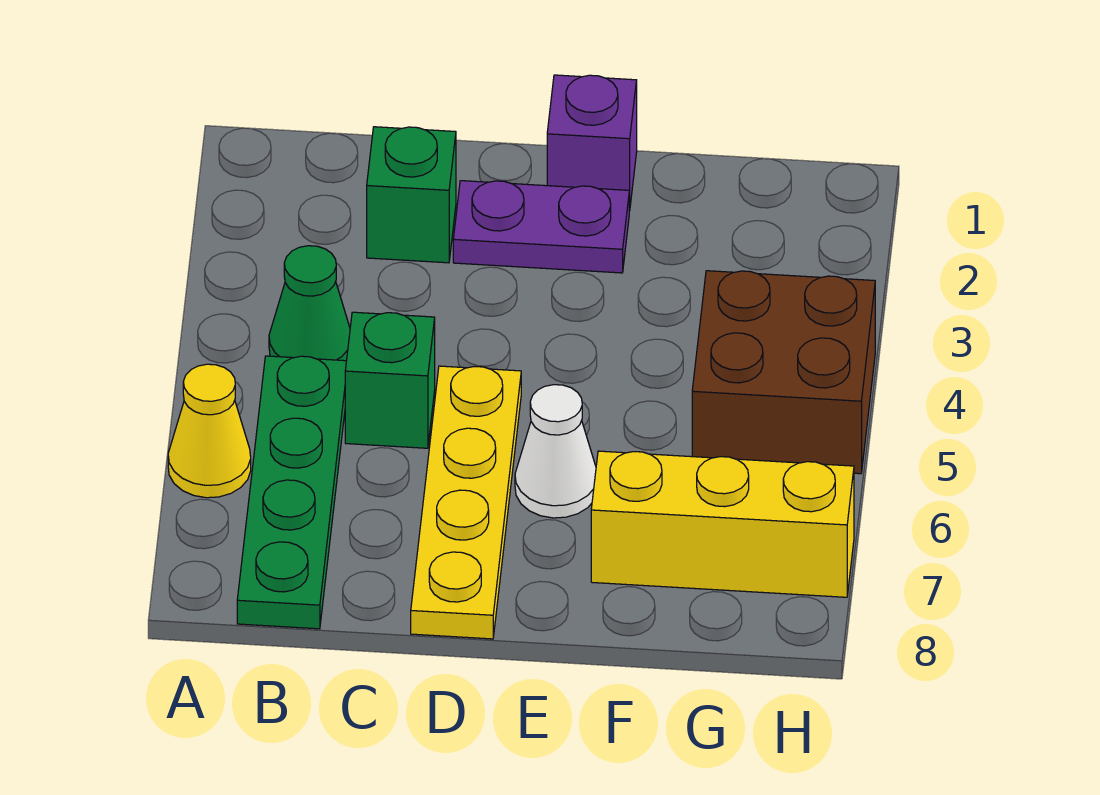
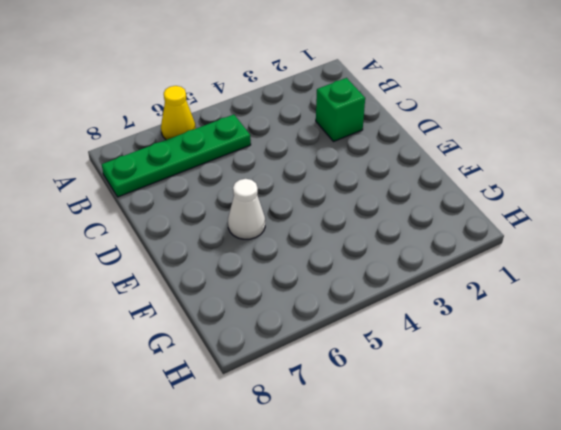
none -> green 1x1 cone [269,246,350,361]
none -> green 1x1 brick [345,312,435,448]

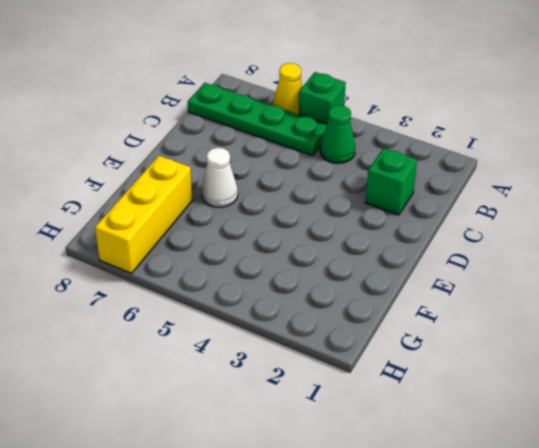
green 1x1 brick [299,72,346,124] -> green 1x1 brick moved to [345,312,435,448]
none -> purple 1x2 plate [453,181,629,273]
none -> yellow 1x4 plate [411,366,521,639]

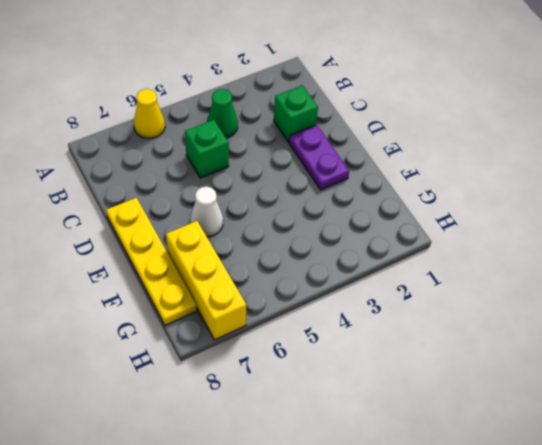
yellow 1x4 plate [106,198,197,325] -> yellow 1x4 plate turned to [411,366,521,639]
none -> green 1x4 plate [237,356,346,629]
none -> purple 1x1 brick [547,75,637,211]

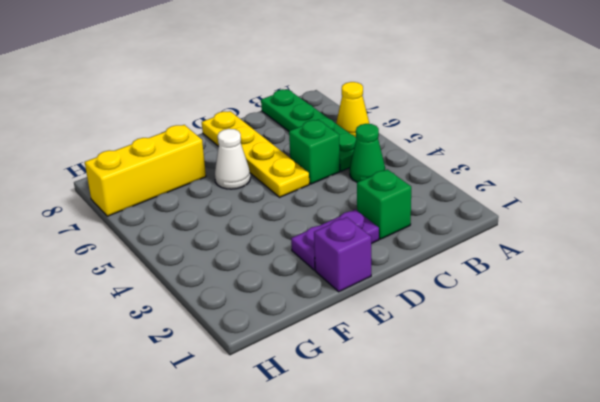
none -> brown 2x2 brick [692,271,875,474]

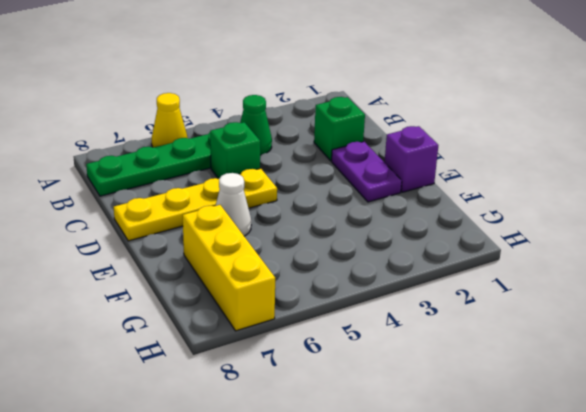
none -> brown 2x2 brick [692,271,875,474]

